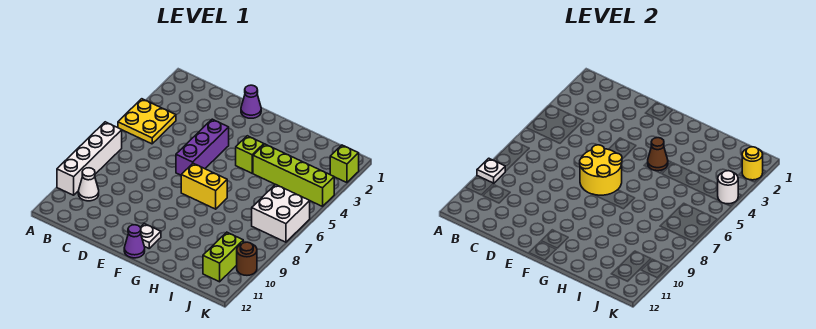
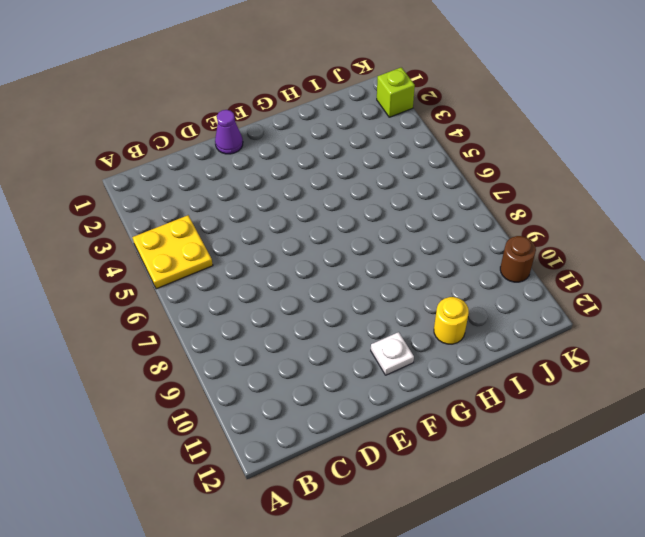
yellow 1x1 round brick [434,297,469,344] -> yellow 1x1 round brick moved to [742,147,763,180]
none -> white 1x4 brick [57,122,122,195]
none -> white 1x1 cone [78,168,99,201]
none -> purple 1x3 brick [176,119,229,175]

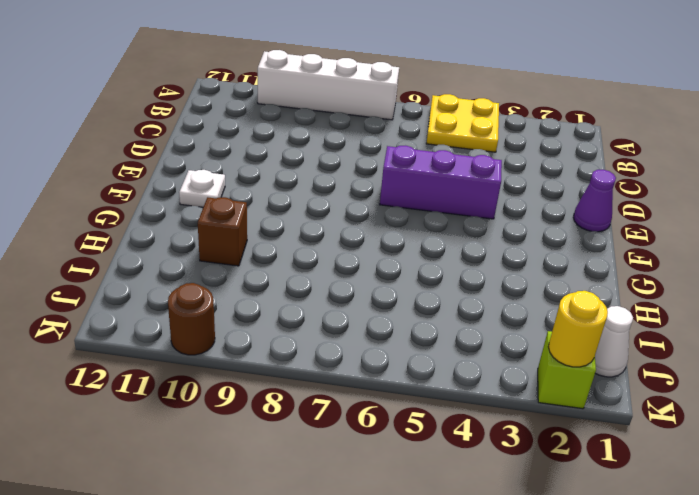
brown 1x1 brick [198,197,247,266] -> none
white 1x1 cone [595,306,633,377] -> white 1x1 cone moved to [78,168,99,201]
none -> yellow 1x2 brick [181,163,227,209]
none -> purple 1x1 cone [124,225,145,258]
none -> lime 1x1 brick [236,136,264,173]

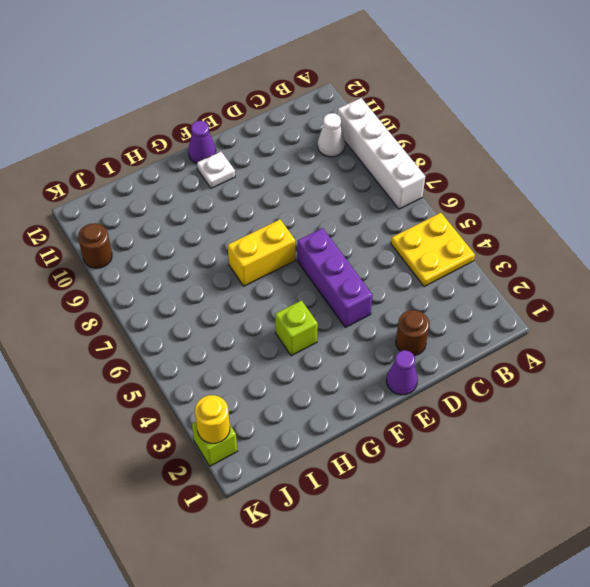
brown 1x1 round brick [396,310,429,356] -> none
none -> lime 1x4 brick [253,144,334,206]
none -> white 2x2 brick [252,184,310,242]
none -> lime 1x2 brick [203,232,243,282]

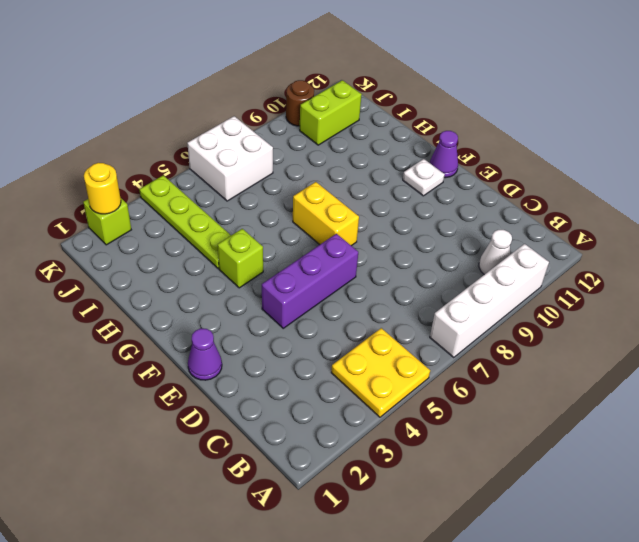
lime 1x4 plate [139,175,231,269] -> lime 1x4 brick [253,144,334,206]
none -> white 1x1 plate [477,158,505,183]
none -> yellow 2x2 round brick [580,145,622,195]
none -> brown 1x1 cone [648,138,668,171]

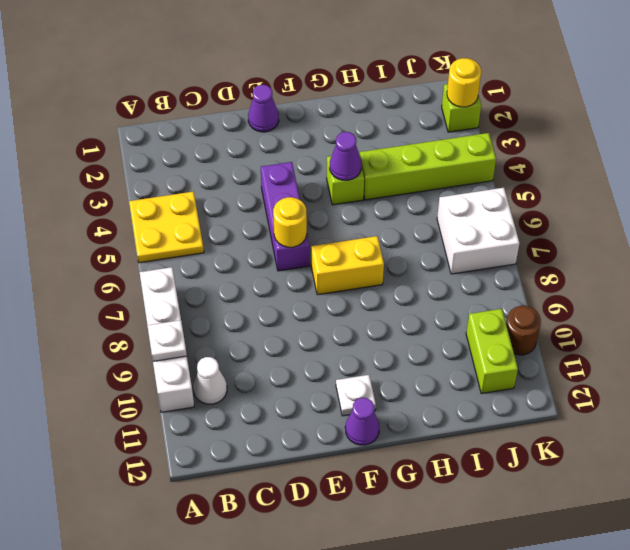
yellow 1x1 round brick [273,197,307,247] -> yellow 2x2 round brick [580,145,622,195]
purple 1x1 cone [330,132,362,180] -> brown 1x1 cone [648,138,668,171]
none -> white 1x1 round brick [718,171,738,204]

